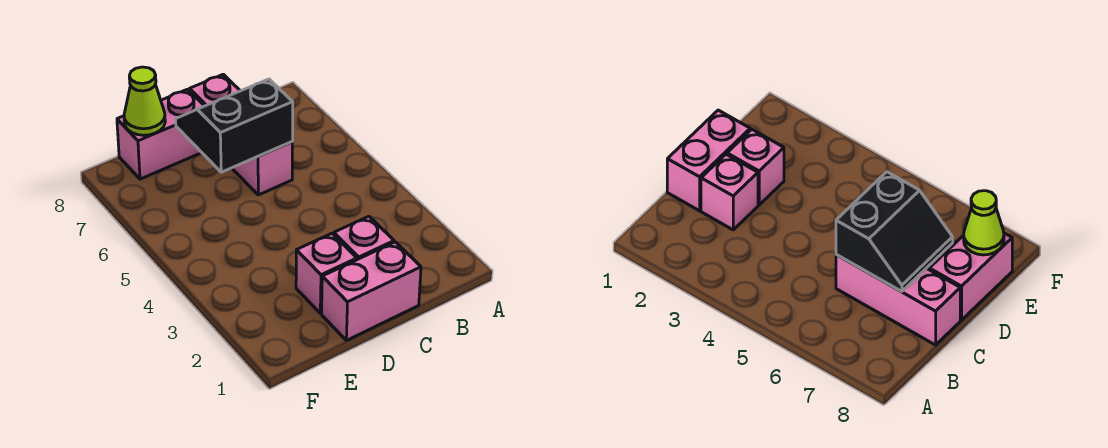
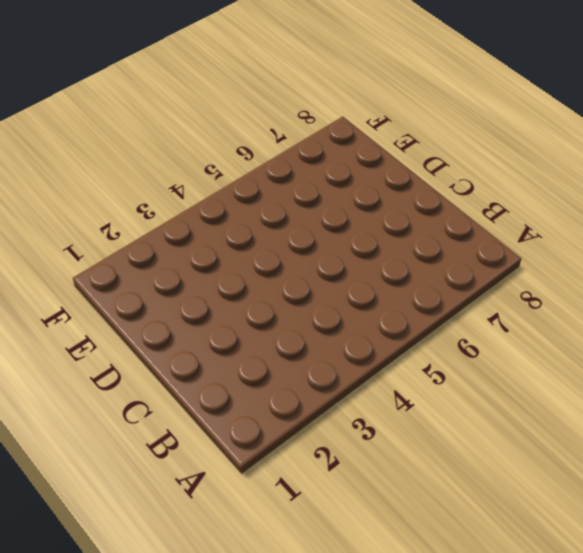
none -> pink 1x2 brick [322,242,421,340]
none -> pink 1x1 brick [334,216,394,260]

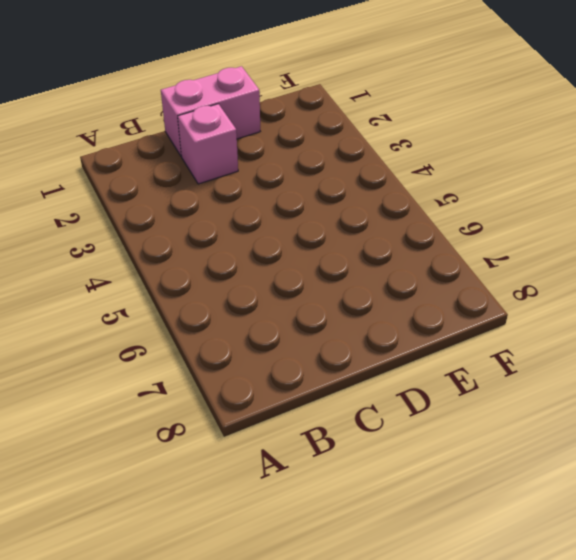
none -> pink 1x3 brick [190,74,292,195]
none -> pink 1x1 brick [296,233,357,313]

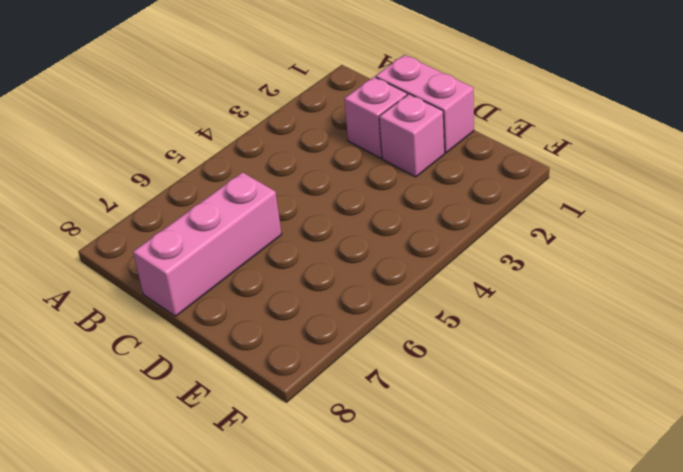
none -> pink 1x2 brick [117,89,204,179]
none -> black 2x2 slope [176,79,293,172]

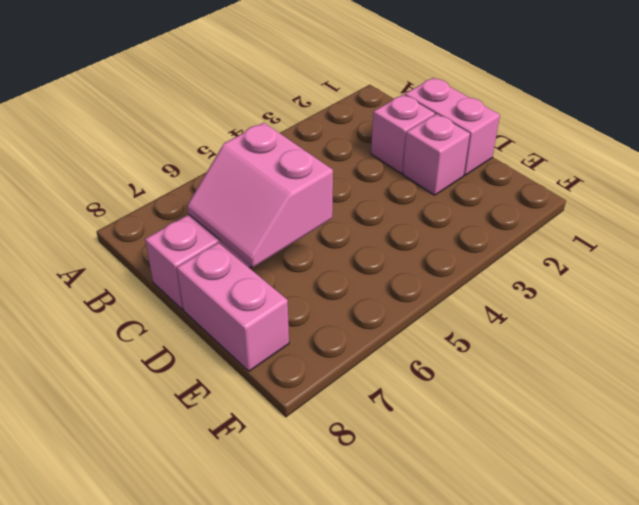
pink 2x2 slope [187,123,333,267] -> black 2x2 slope [176,79,293,172]
none -> lime 1x1 cone [124,67,165,135]

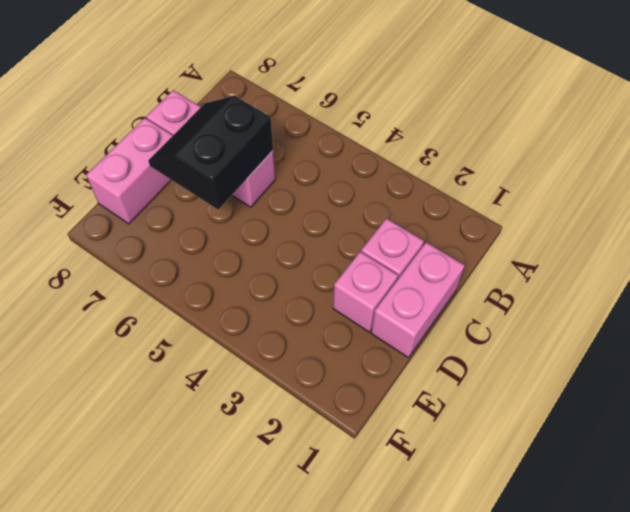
none -> lime 1x1 cone [124,67,165,135]

